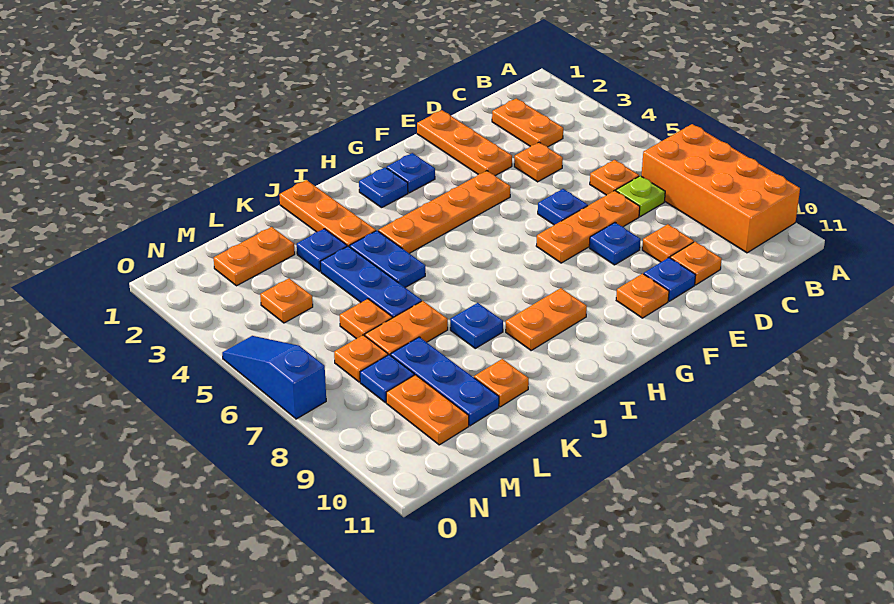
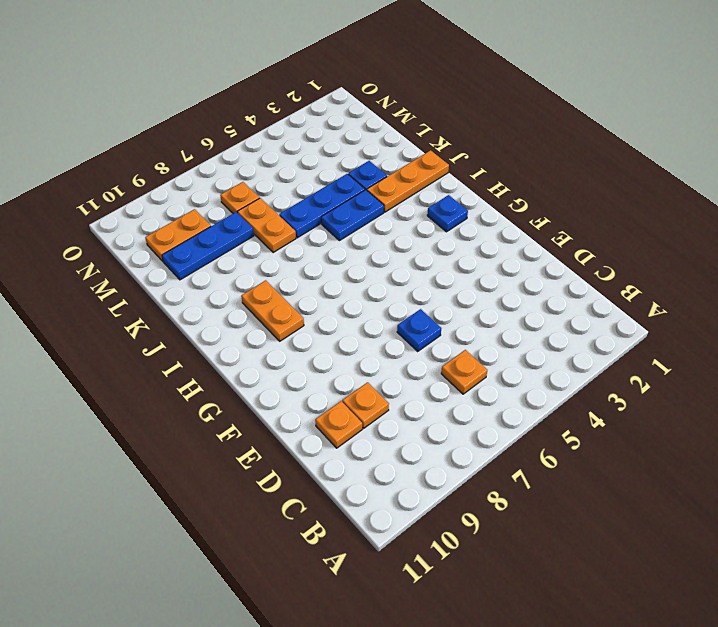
none -> orange 2x4 brick [642,124,800,253]
none -> orange 1x2 plate [492,98,563,147]
none -> lime 1x1 plate [616,176,665,216]
none -> orange 1x1 plate [514,142,563,182]

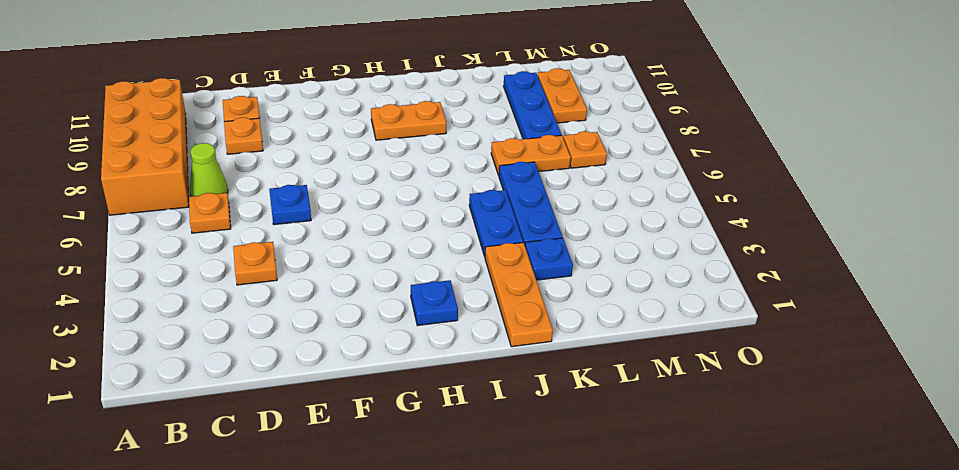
lime 1x1 cone [189,143,228,196] -> lime 1x1 plate [616,176,665,216]
none -> orange 1x2 plate [492,98,563,147]
none -> orange 1x3 plate [536,191,640,263]
none -> orange 1x3 plate [417,110,512,176]
none -> blue 1x1 plate [589,223,640,265]

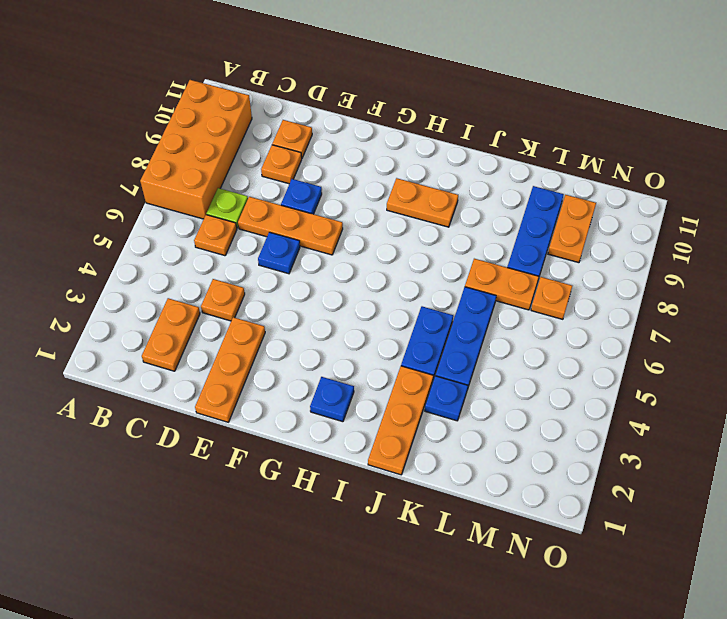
none -> blue 1x1 plate [644,258,696,301]
none -> orange 1x4 plate [378,171,510,253]
none -> orange 1x1 plate [616,274,669,318]
none -> blue 1x1 plate [387,153,435,193]

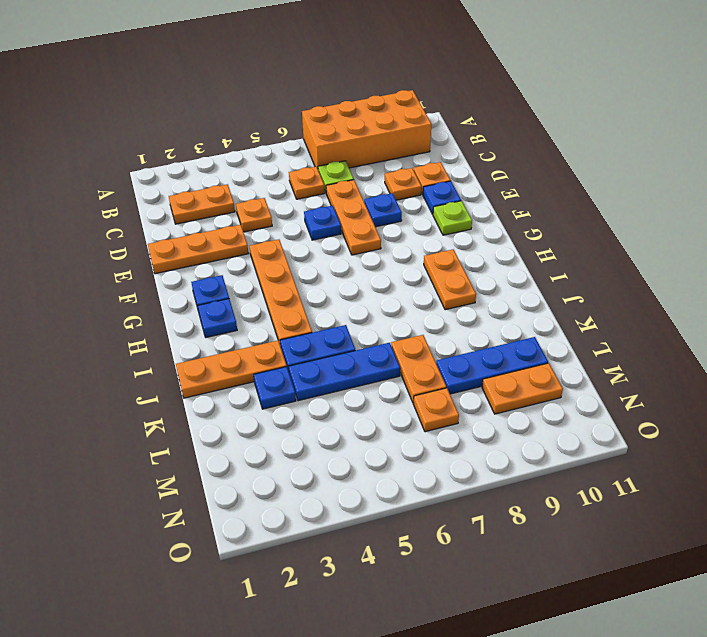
lime 1x1 plate [433,201,472,235] -> orange 1x1 plate [616,274,669,318]
none -> blue 1x1 plate [450,303,503,348]
none -> orange 1x1 plate [474,359,529,407]
none -> orange 1x2 plate [214,227,295,286]
none -> orange 1x1 plate [340,299,392,339]

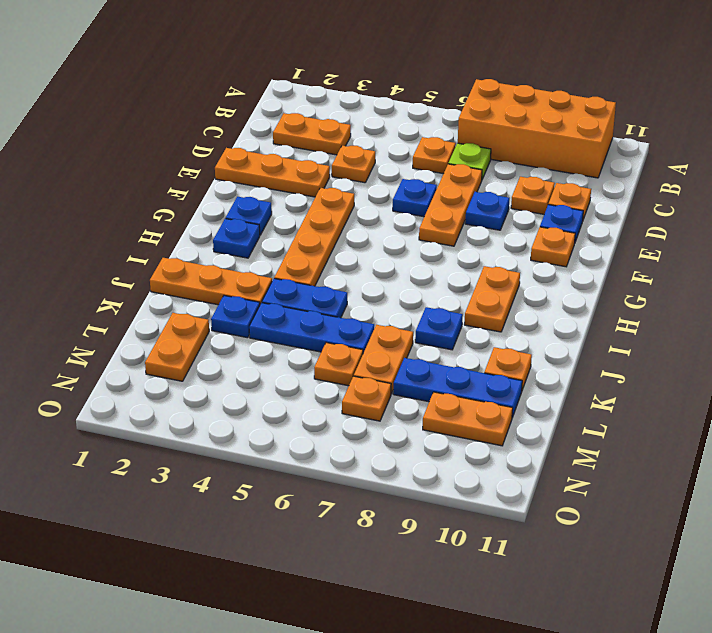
none -> orange 1x1 plate [260,278,313,323]
none -> blue 1x1 plate [360,355,414,402]
none -> blue 1x3 slope [222,336,326,419]

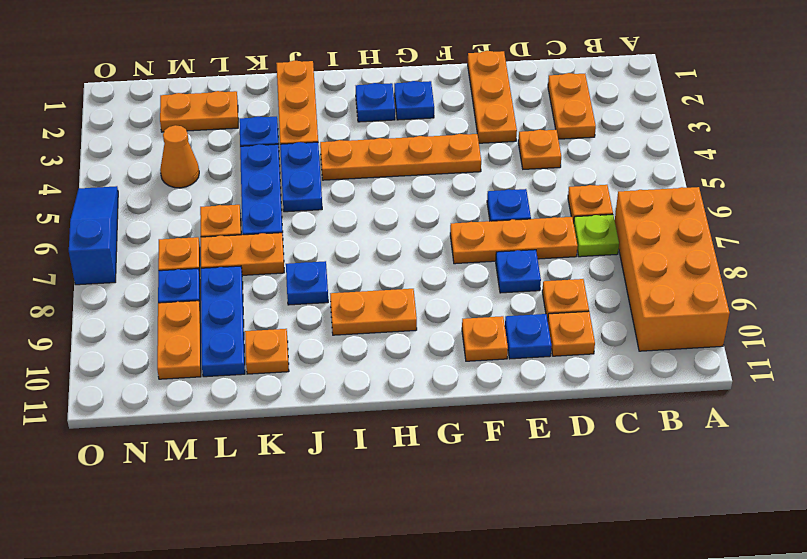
orange 1x1 cone [160,125,199,188] -> orange 1x1 plate [260,278,313,323]

